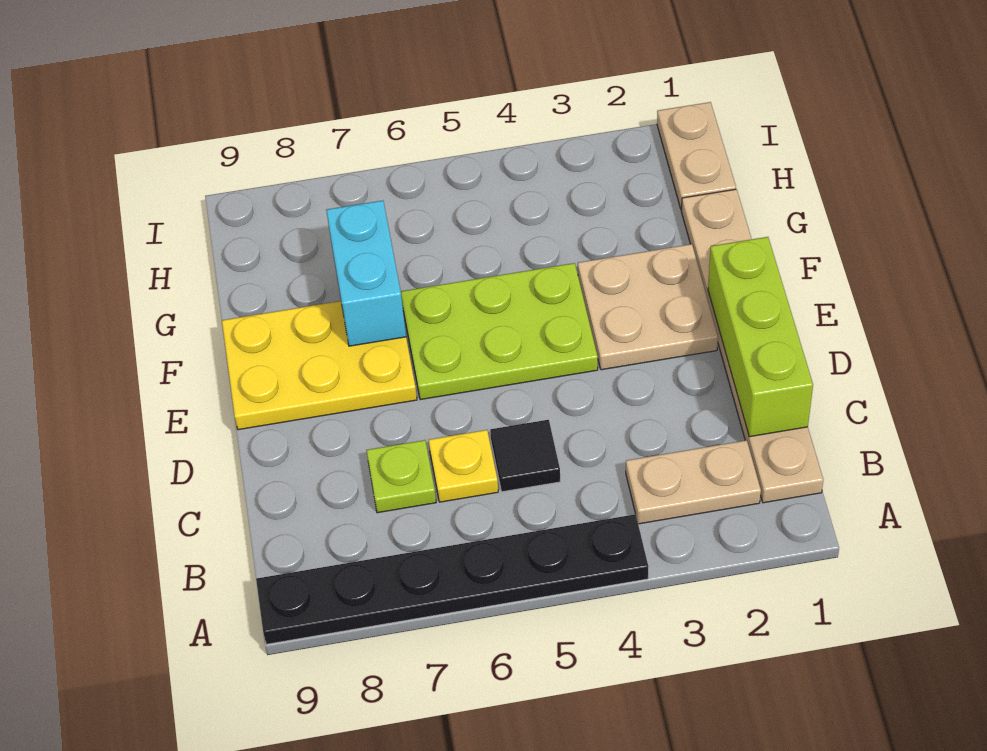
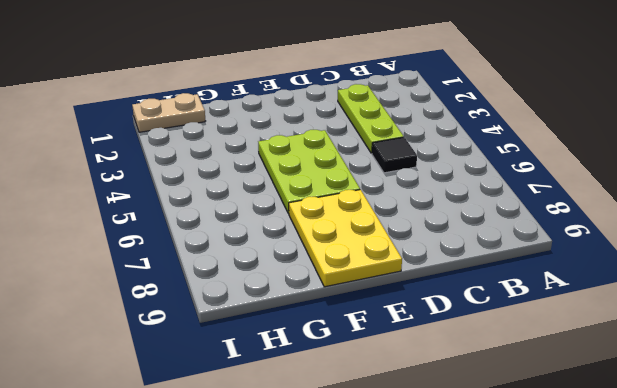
lime 1x3 plate [338,84,404,153] -> none
none -> black 1x6 plate [256,514,648,644]
none -> tan 1x6 plate [682,189,823,503]
none -> tan 1x2 plate [626,440,761,524]

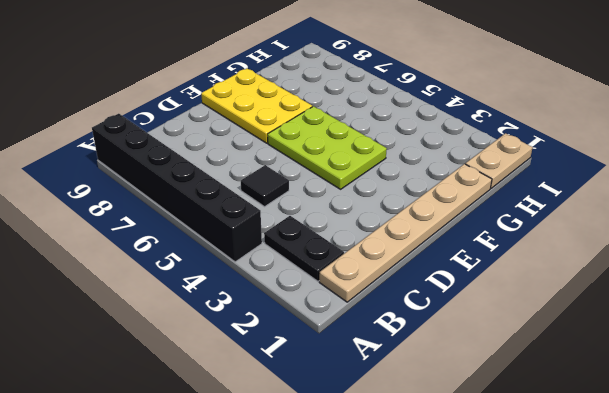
black 1x6 brick [92,114,262,262] -> black 1x6 plate [256,514,648,644]
black 1x2 plate [264,216,344,281] -> tan 1x2 plate [626,440,761,524]
none -> yellow 1x1 plate [429,430,498,502]
none -> lime 1x1 plate [367,440,436,513]
none -> tan 2x2 plate [578,244,718,370]

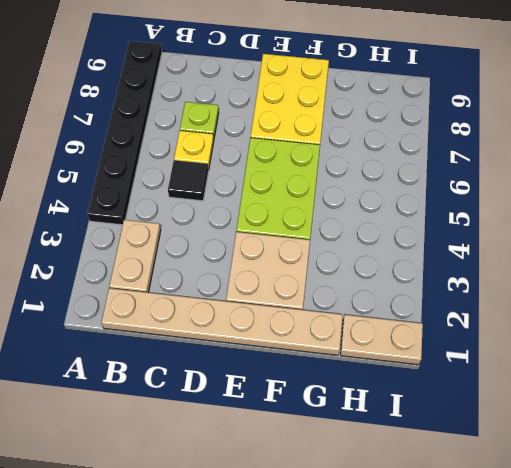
none -> lime 1x3 brick [708,237,813,437]
none -> cyan 1x2 brick [326,201,406,346]

